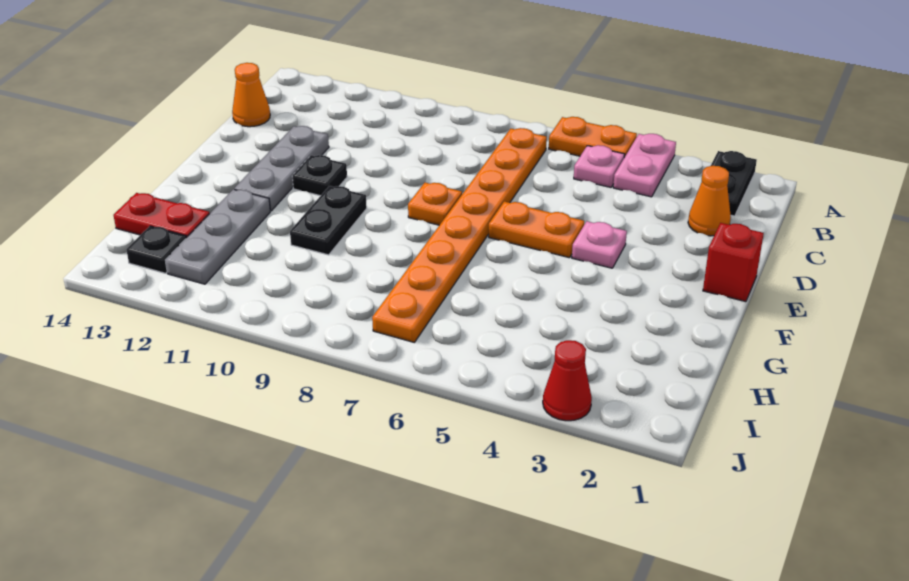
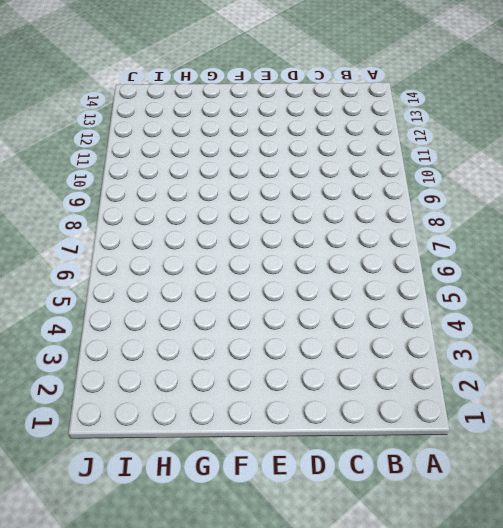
none -> black 1x2 plate [711,151,757,216]
none -> pink 1x2 plate [613,134,676,197]
none -> orange 1x2 plate [549,117,637,157]

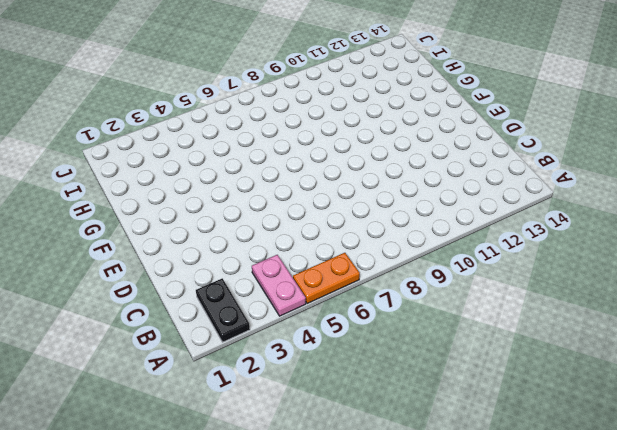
none -> pink 1x1 plate [574,145,625,187]
none -> orange 1x8 plate [372,128,547,343]
none -> orange 1x1 cone [688,166,731,236]

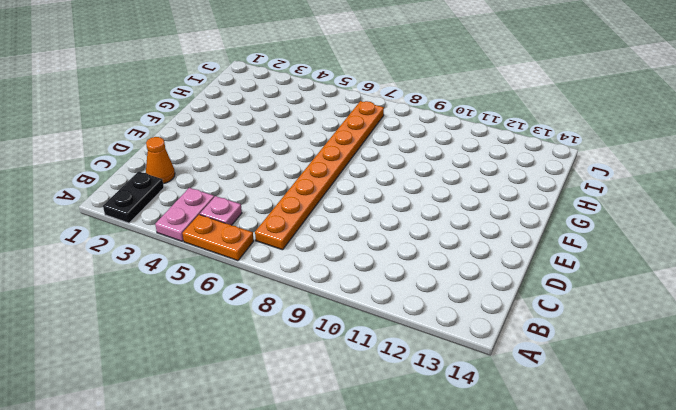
none -> orange 1x1 cone [232,63,270,127]
none -> grey 1x3 plate [234,126,329,211]
none -> red 1x1 brick [703,223,764,302]

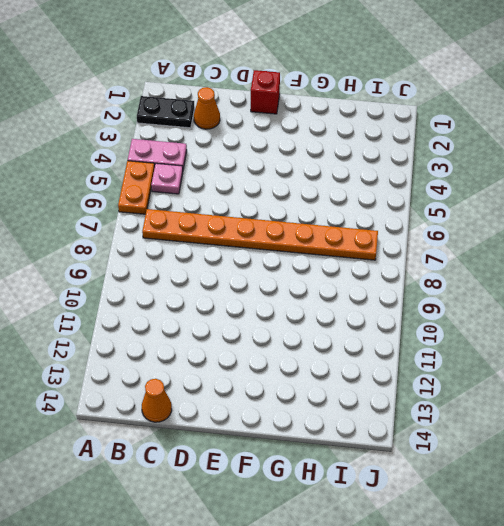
none -> grey 1x3 plate [234,126,329,211]
none -> pink 1x1 plate [572,221,627,268]
none -> orange 1x2 plate [489,201,584,258]

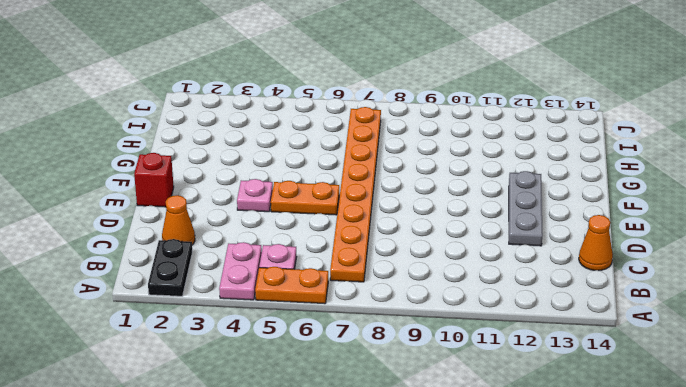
none -> orange 1x1 plate [408,183,462,225]
none -> black 1x1 plate [292,155,347,196]
none -> black 1x2 plate [290,186,367,255]

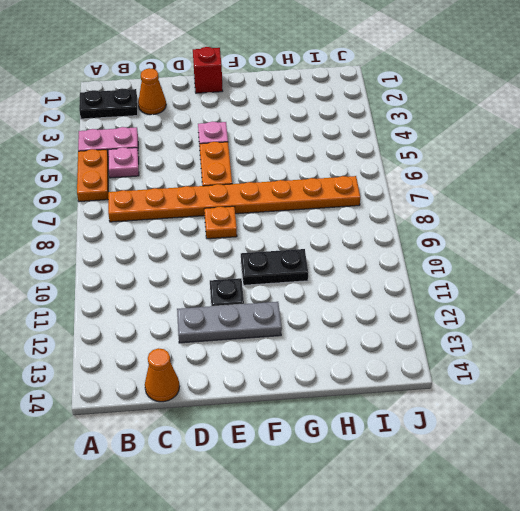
none -> grey 1x3 plate [165,189,270,284]
none -> red 1x2 plate [114,193,210,237]
none -> black 1x1 plate [126,226,187,273]

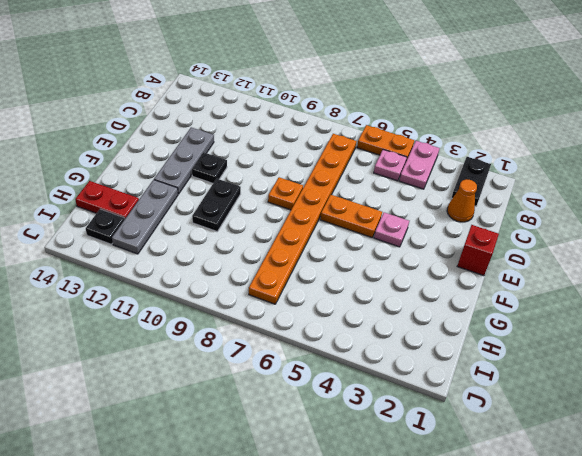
none -> orange 1x1 cone [232,63,270,127]
none -> red 1x1 cone [543,340,592,421]

